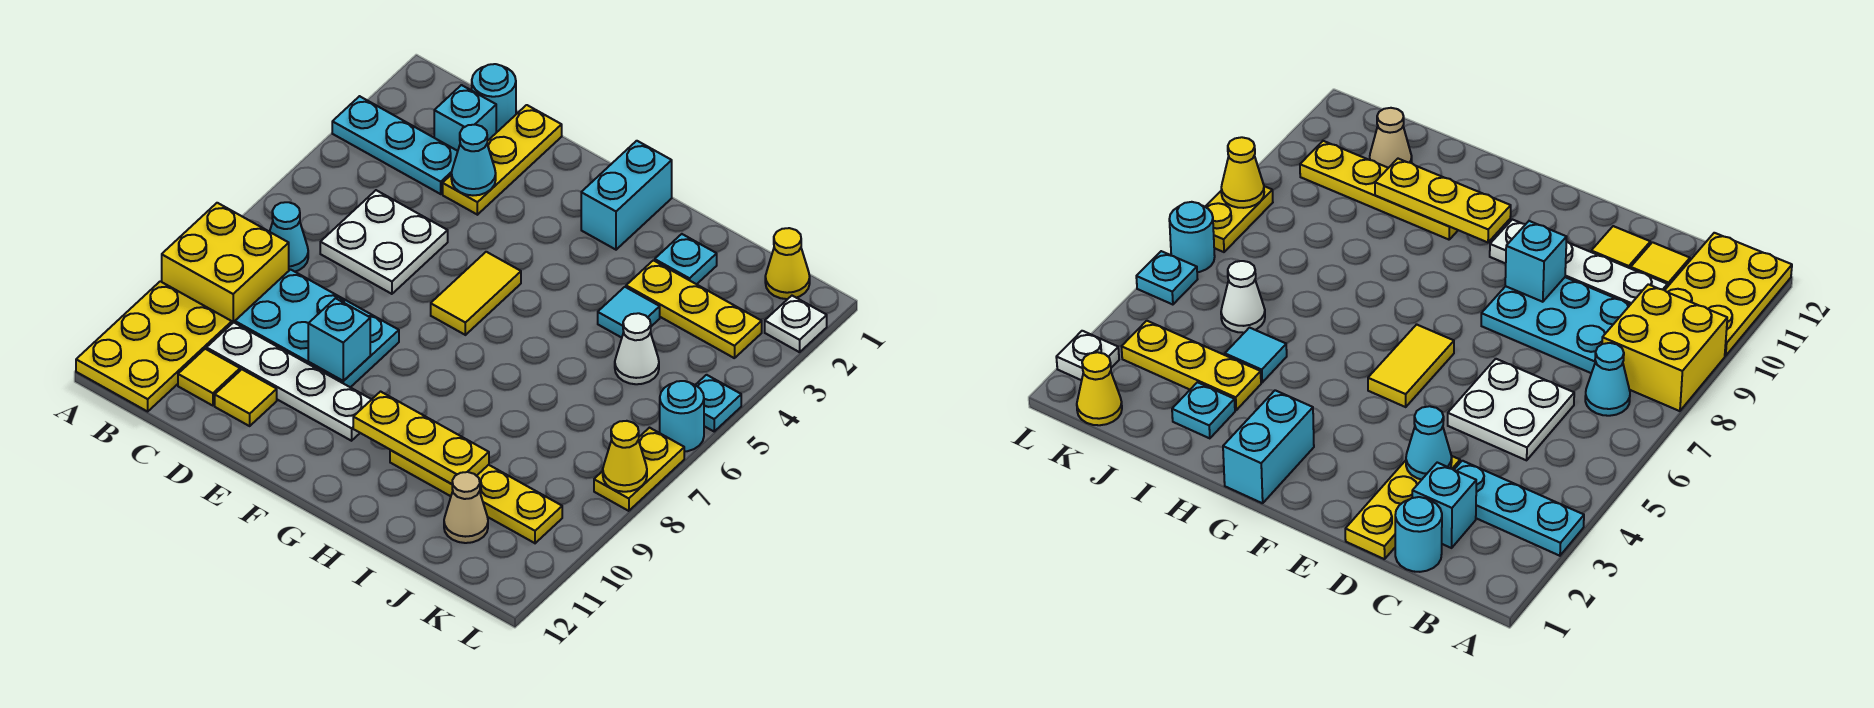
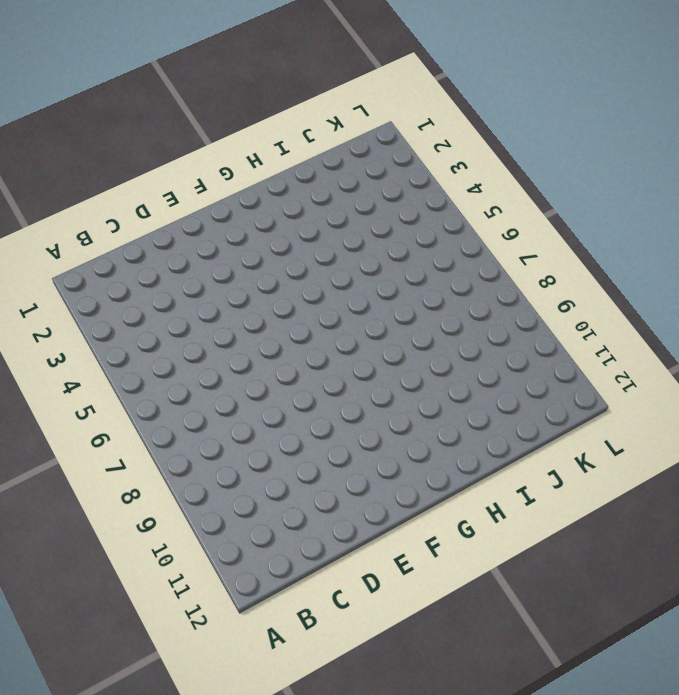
none -> cyan 1x3 plate [332,96,458,194]
none -> yellow 2x2 brick [162,203,289,323]
none -> yellow 2x3 plate [76,281,232,411]

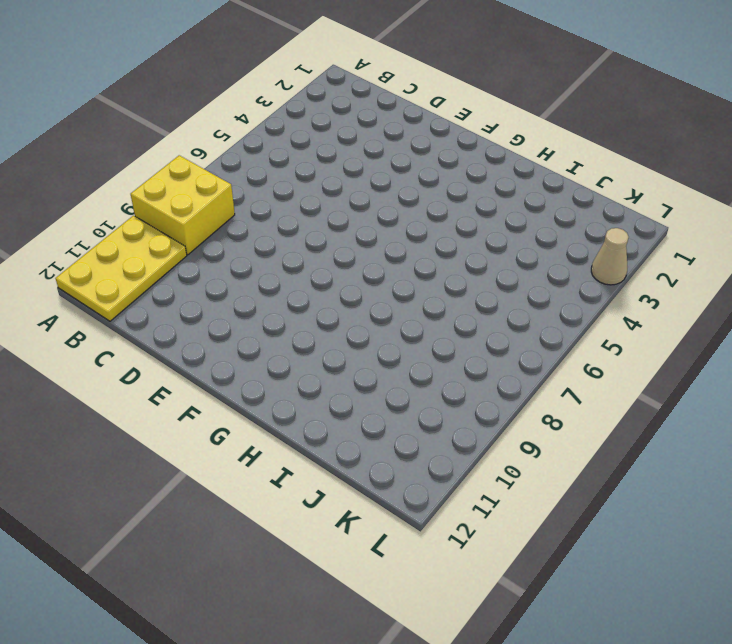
tan 1x1 cone [591,228,629,285] -> tan 1x1 cone moved to [444,472,488,543]
none -> cyan 1x3 plate [332,96,458,194]
none -> cyan 1x1 cone [270,202,308,272]
none -> cyan 1x1 round brick [472,64,516,133]

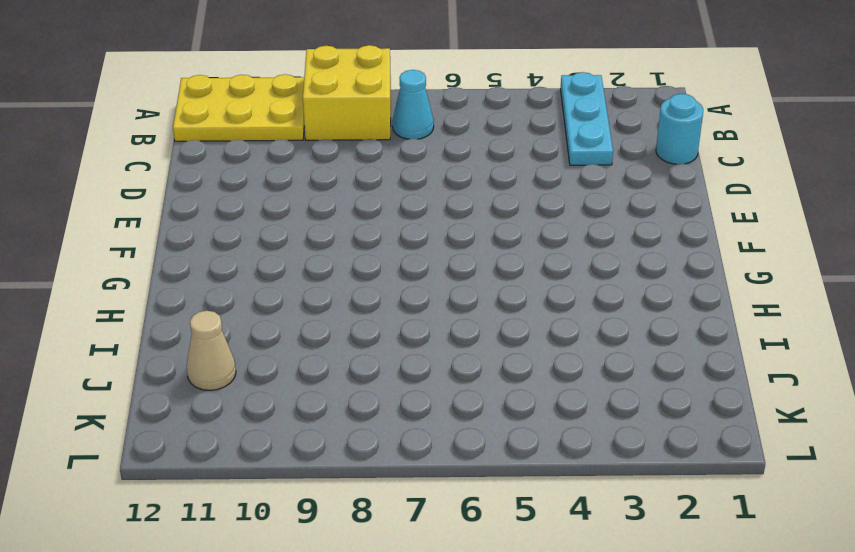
none -> cyan 1x1 brick [434,85,496,151]
none -> white 2x2 plate [320,190,448,294]
none -> cyan 2x3 plate [235,270,399,387]

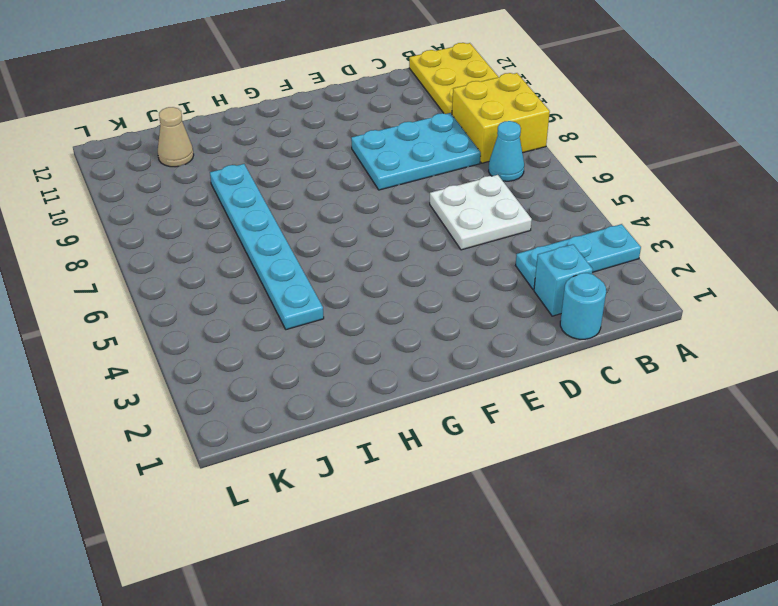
cyan 1x6 plate [210,164,324,330] -> cyan 1x1 tile [598,287,660,338]
none -> white 1x4 plate [206,322,372,441]
none -> yellow 1x1 tile [178,349,240,406]
none -> yellow 1x3 plate [443,105,562,215]

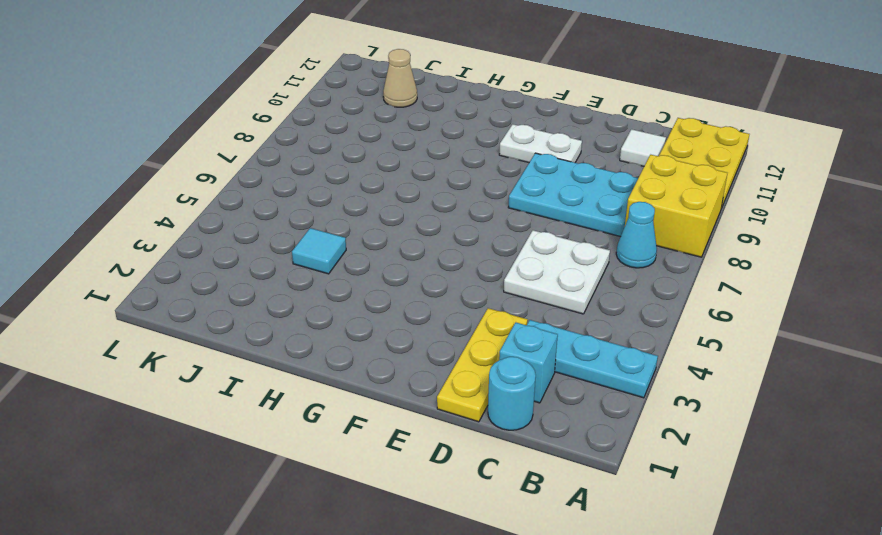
white 1x1 tile [620,129,666,166] -> yellow 1x1 tile [178,349,240,406]
white 1x2 plate [499,124,582,163] -> white 1x4 plate [206,322,372,441]
none -> yellow 1x1 tile [215,369,277,426]
none -> yellow 1x2 tile [431,252,521,335]
none -> cyan 1x2 brick [581,141,672,250]

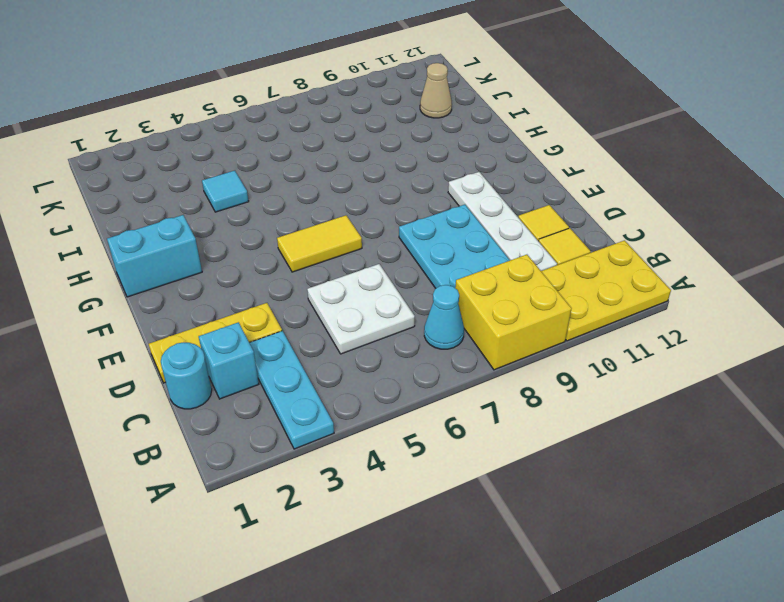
none -> yellow 1x4 plate [390,450,562,543]
none -> cyan 1x1 plate [655,234,717,284]
none -> yellow 1x3 plate [626,260,762,358]

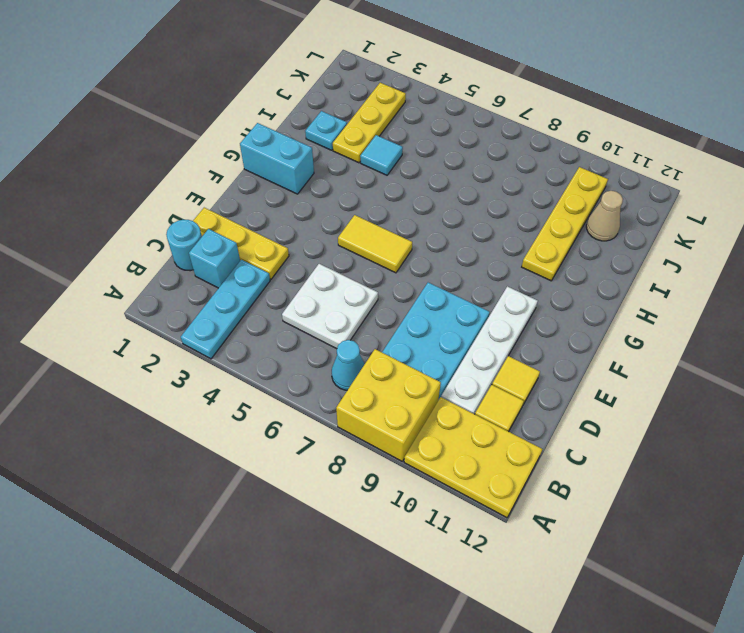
none -> white 1x1 cone [615,313,659,384]
none -> yellow 1x1 cone [765,228,810,299]
none -> white 1x1 plate [765,296,827,352]

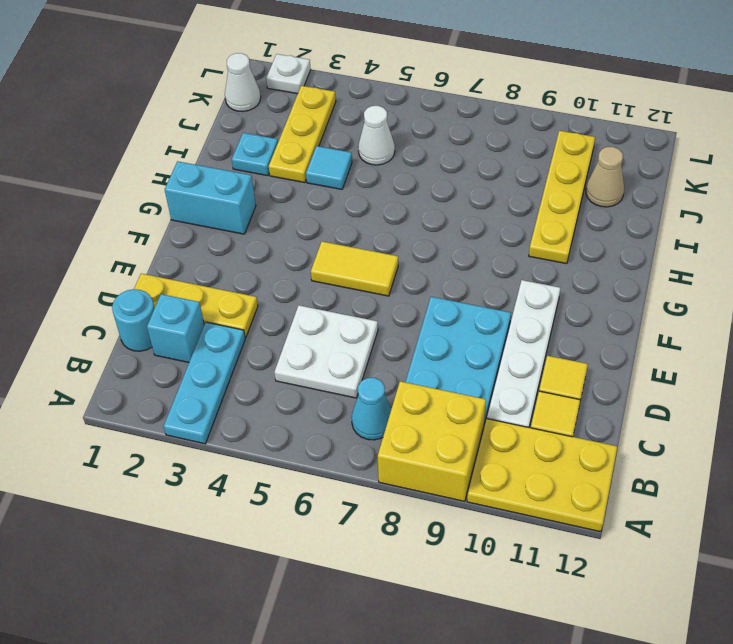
white 1x1 cone [225,53,261,111] -> yellow 1x1 cone [765,228,810,299]
none -> cyan 1x1 plate [696,375,741,431]
none -> cyan 1x1 round brick [660,381,704,452]
none -> yellow 1x2 plate [594,428,684,511]

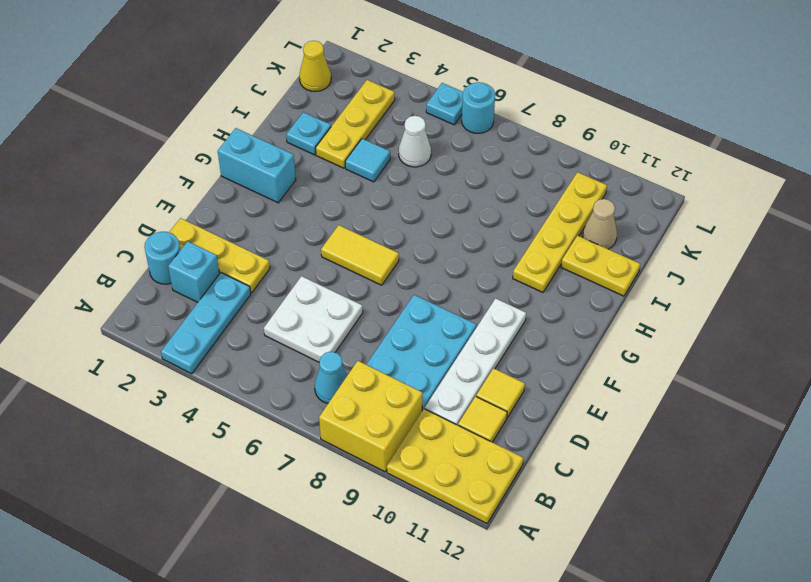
yellow 1x2 plate [561,236,640,296] -> yellow 1x2 plate moved to [594,428,684,511]
none -> white 1x1 plate [765,296,827,352]
none -> cyan 1x1 cone [451,125,496,195]
none -> cyan 1x1 brick [308,298,370,381]

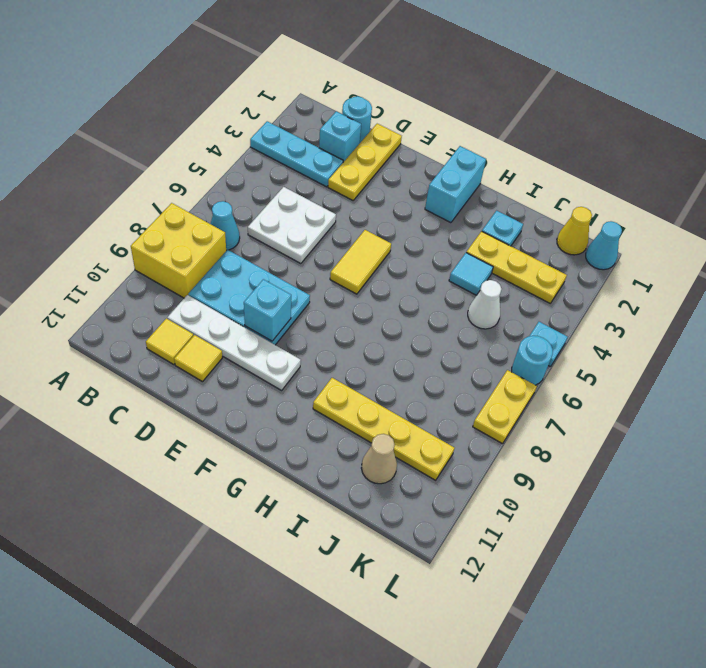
cyan 1x1 cone [586,221,622,270] -> cyan 1x1 cone moved to [451,125,496,195]
none -> yellow 2x3 plate [76,281,232,411]
none -> white 1x1 plate [765,296,827,352]
none -> yellow 1x3 plate [353,392,489,484]

